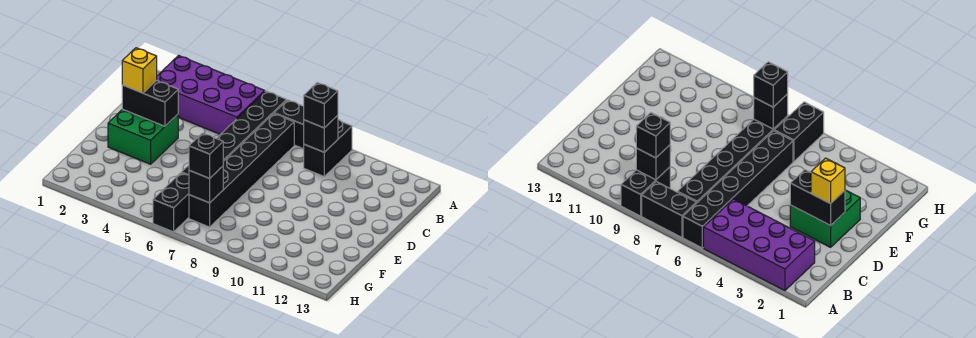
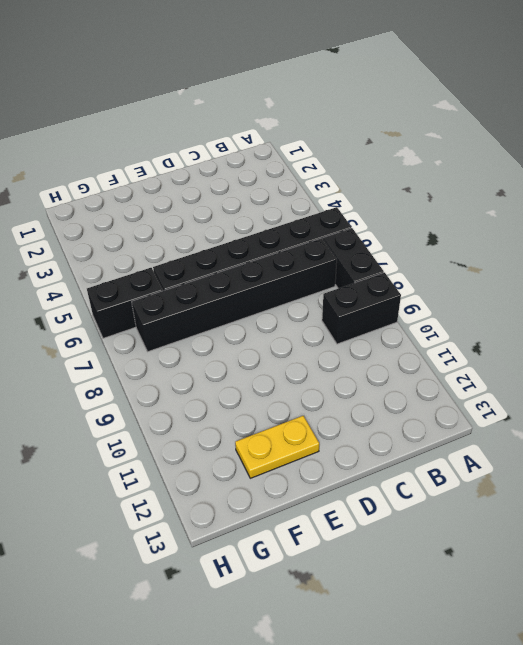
yellow 1x2 plate [235,416,319,478] -> none
none -> purple 2x4 brick [157,56,265,134]
none -> green 2x2 brick [108,109,178,164]
none -> black 1x1 brick [304,115,338,152]

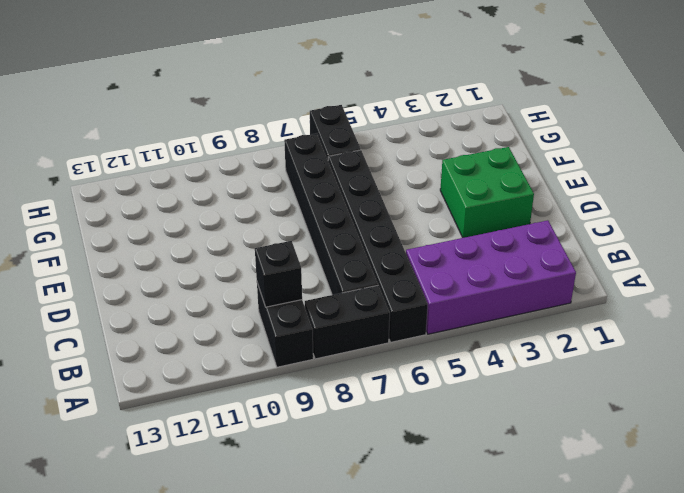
none -> black 1x2 brick [122,80,178,126]
none -> black 1x1 brick [189,166,223,203]
none -> black 1x1 brick [304,83,338,128]

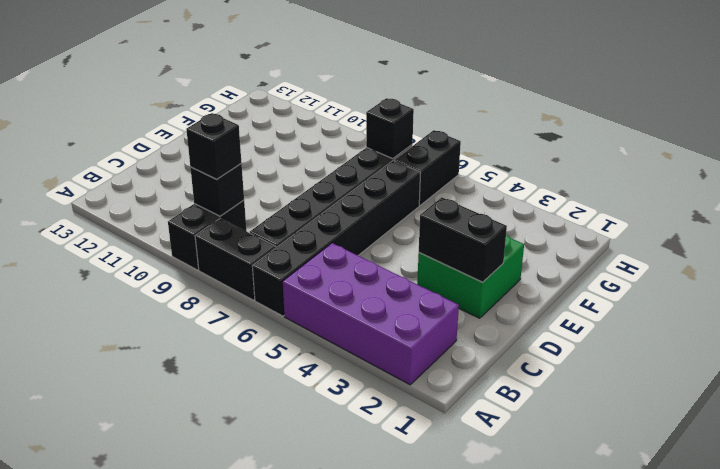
none -> yellow 1x1 brick [122,48,157,93]
none -> black 1x1 brick [189,133,223,178]

